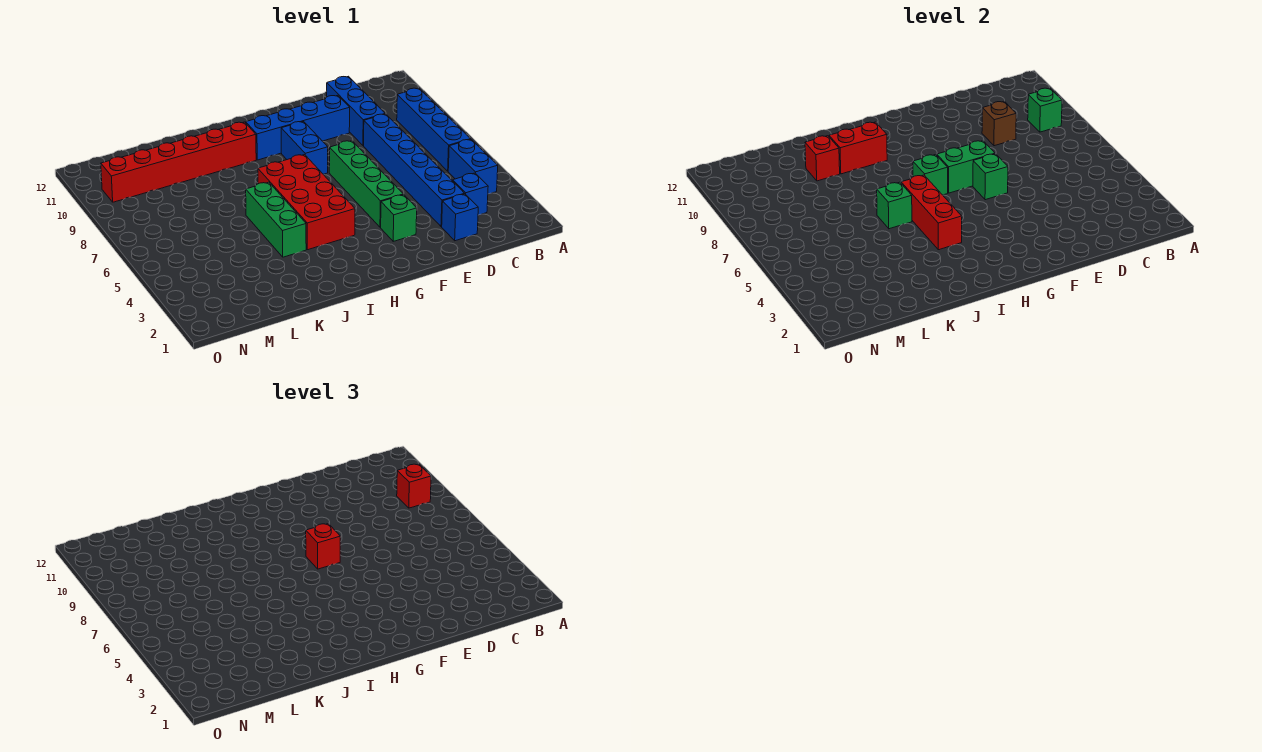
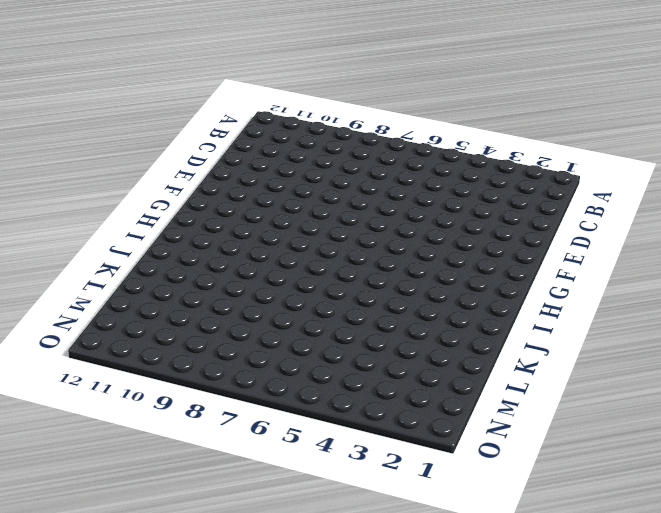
none -> blue 1x2 brick [448,139,498,194]
none -> blue 1x4 brick [397,88,470,171]
none -> blue 1x1 brick [453,173,488,215]

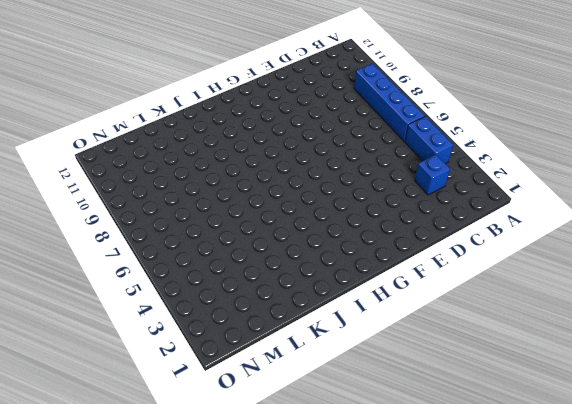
none -> blue 1x1 brick [442,194,478,241]
none -> blue 1x6 brick [364,114,465,227]
none -> blue 1x3 brick [327,76,385,146]

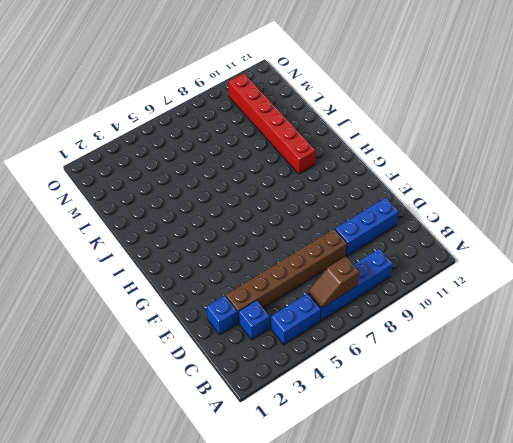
brown 1x2 slope [309,256,359,308] -> none
brown 1x6 brick [226,229,347,323] -> blue 1x6 brick [364,114,465,227]
none -> blue 1x4 brick [246,95,350,160]
none -> green 1x1 brick [381,195,417,241]
none -> green 1x4 brick [329,141,403,227]

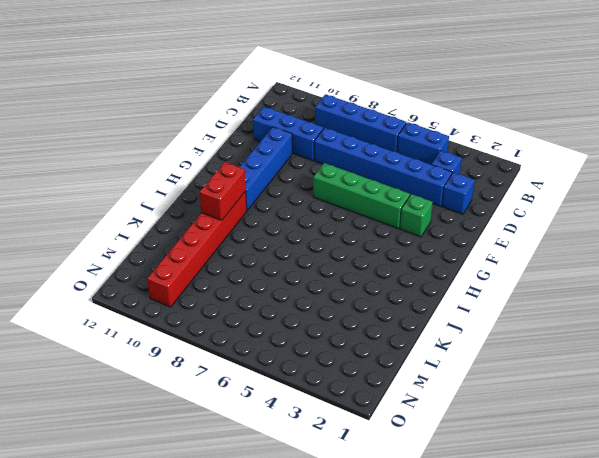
none -> blue 1x2 brick [281,122,328,174]
none -> red 2x4 brick [258,155,355,250]
none -> green 1x3 brick [246,182,306,257]

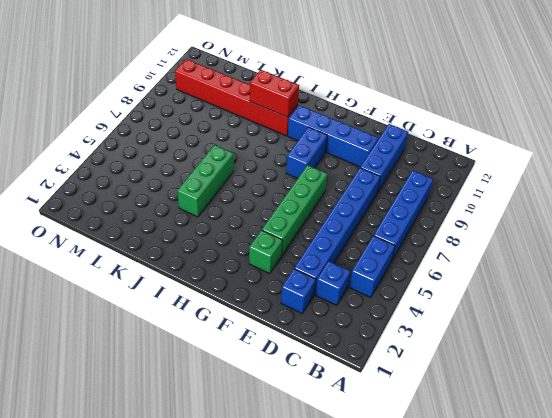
none -> red 2x4 brick [258,155,355,250]
none -> green 1x1 brick [1028,88,1062,132]
none -> brown 1x1 brick [982,101,1016,146]

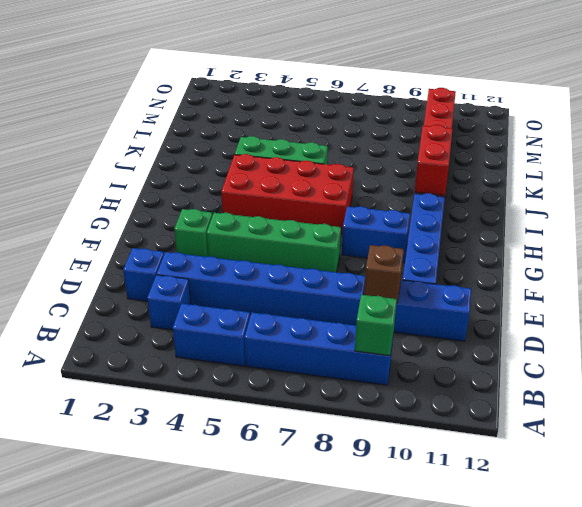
none -> green 1x1 brick [973,154,1008,200]
none -> green 1x2 brick [937,141,995,193]
none -> green 1x1 brick [913,155,948,195]

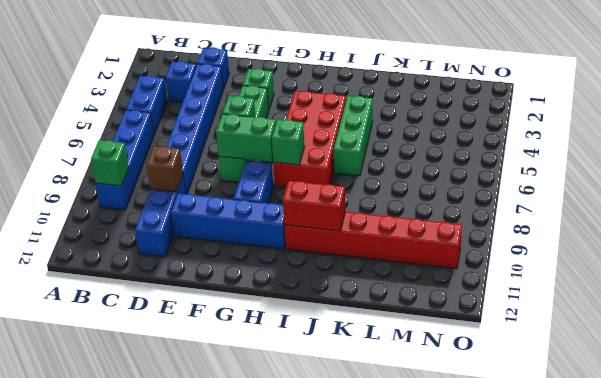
none -> red 1x3 brick [901,175,962,250]
none -> green 1x1 brick [877,182,912,229]
none -> red 1x1 brick [805,136,840,181]

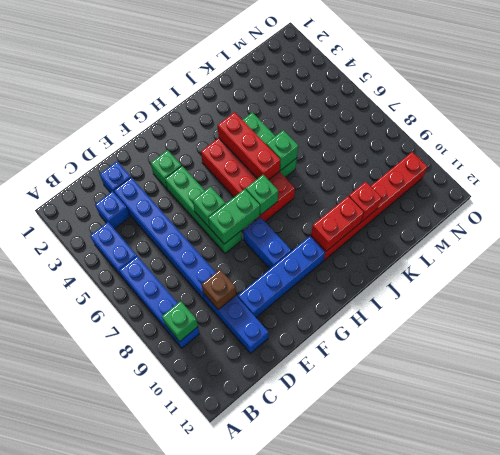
none -> red 1x1 brick [397,464,431,508]
none -> red 1x1 brick [306,524,340,569]

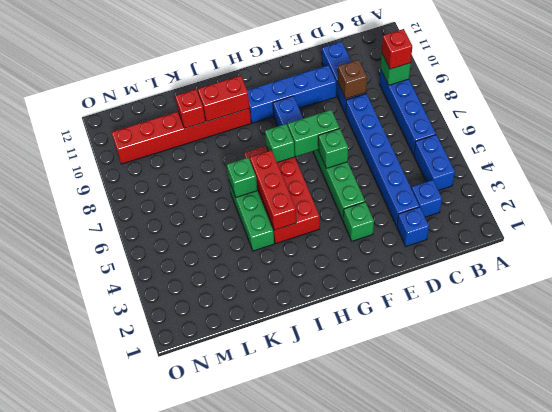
none -> red 1x1 brick [306,524,340,569]

